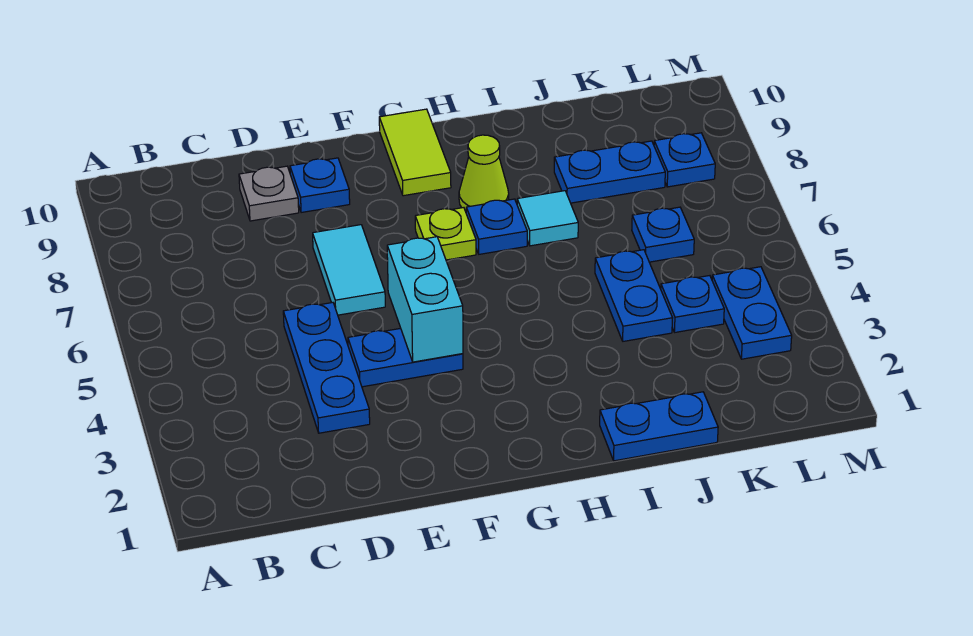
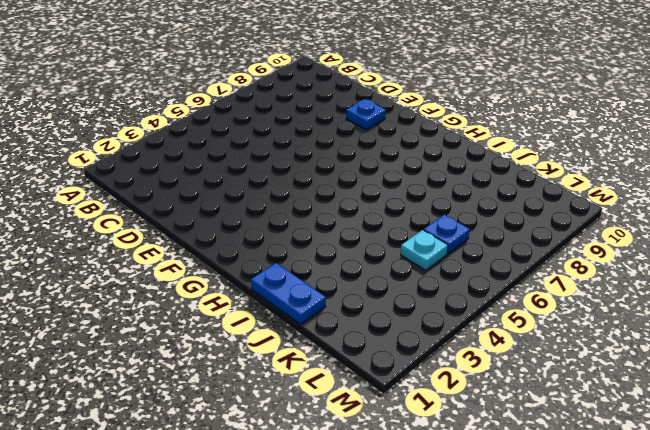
cyan 1x1 plate [401,230,448,270] -> none
none -> blue 1x3 plate [283,303,370,433]
none -> grey 1x1 plate [239,166,299,221]
none -> blue 1x2 plate [348,328,463,387]

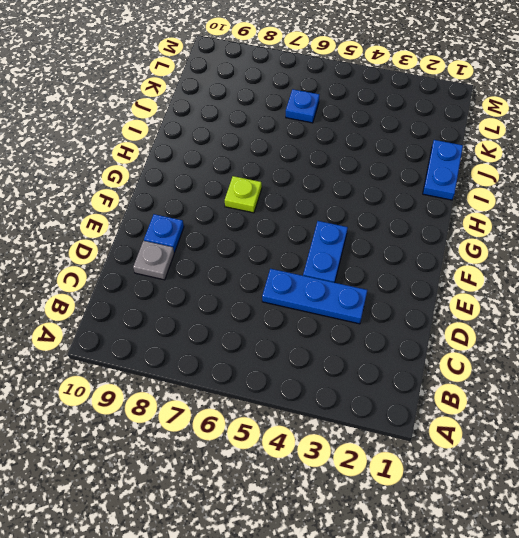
none -> cyan 1x2 tile [313,225,385,315]
none -> lime 1x2 tile [379,109,451,196]
none -> blue 1x1 plate [466,199,527,254]

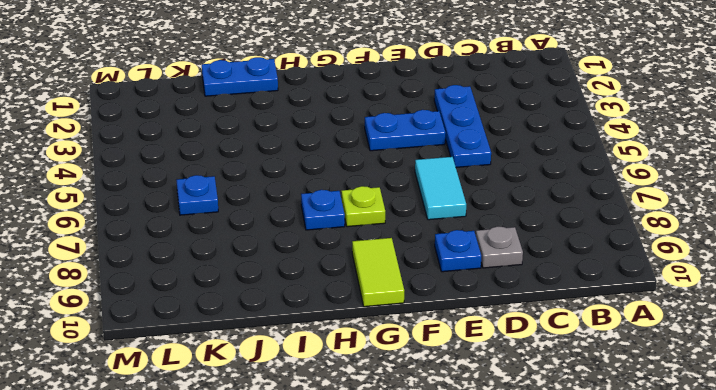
none -> lime 1x1 cone [459,135,509,211]
none -> cyan 1x1 tile [517,191,578,246]
none -> blue 1x2 plate [595,250,672,341]

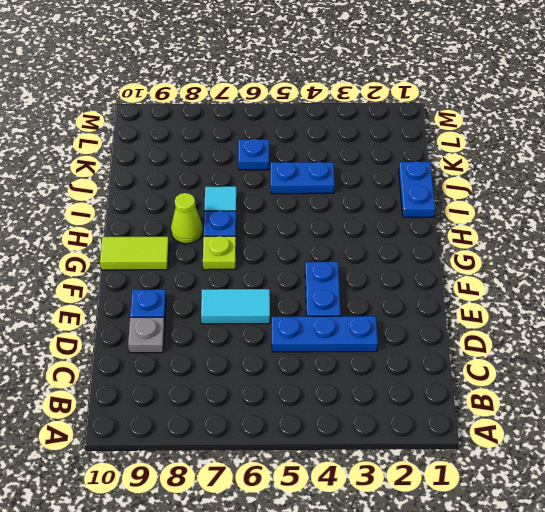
none -> blue 1x2 plate [554,141,665,203]
none -> blue 1x1 plate [661,276,724,332]
none -> blue 1x2 plate [712,267,792,359]

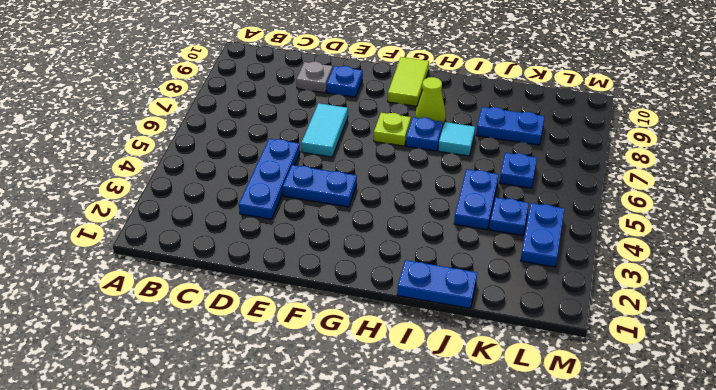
none -> blue 1x1 plate [654,133,715,187]
none -> cyan 1x2 brick [387,237,463,362]

